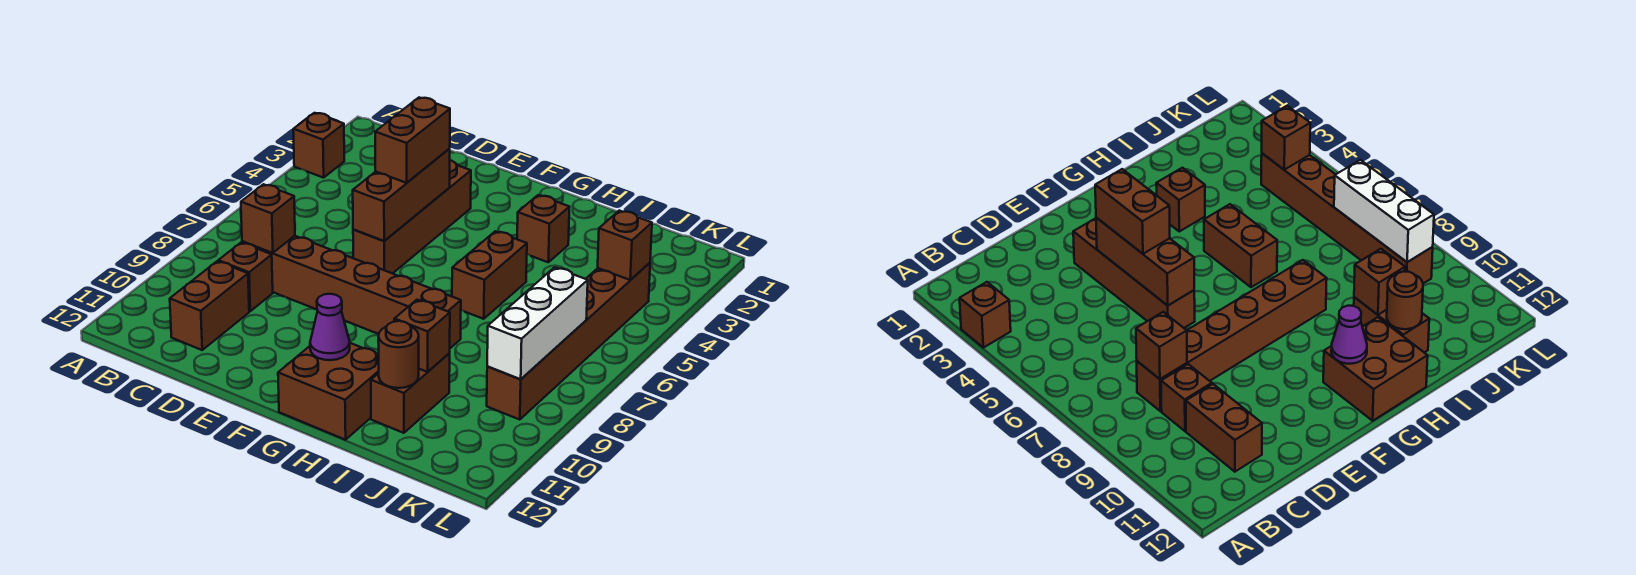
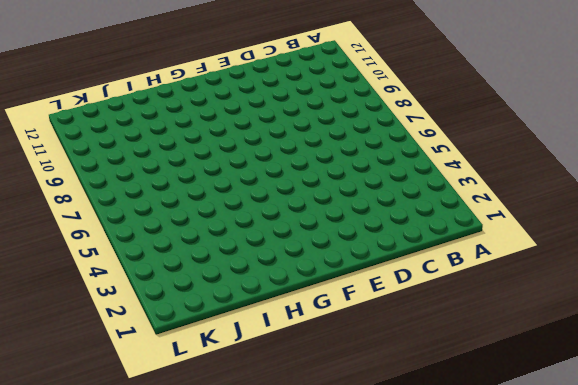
none -> brown 1x1 brick [293,113,344,178]
none -> brown 1x6 brick [242,236,461,348]
none -> brown 1x1 brick [218,243,273,311]

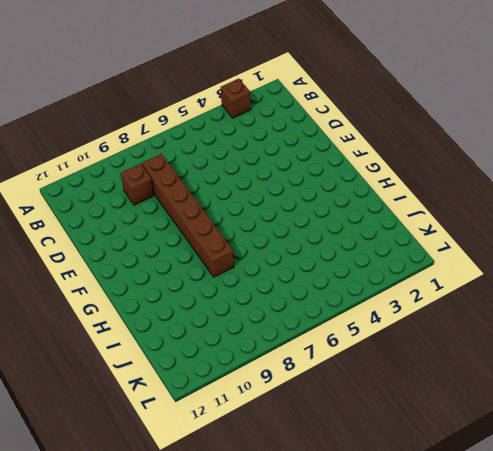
none -> brown 1x2 brick [170,261,249,350]
none -> brown 1x4 brick [353,161,471,274]
none -> brown 2x2 brick [278,343,379,440]

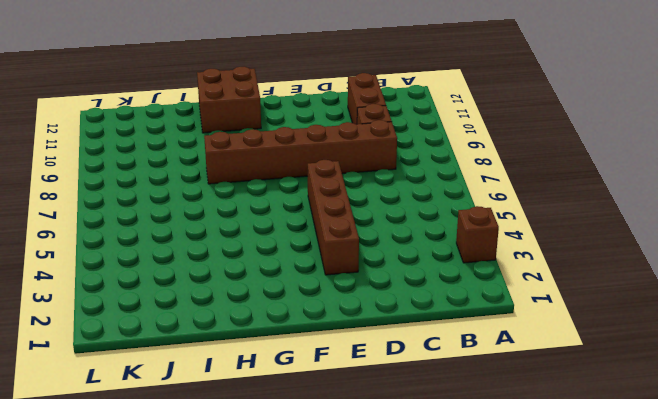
none -> brown 1x1 brick [517,195,569,262]
none -> brown 1x2 brick [452,231,527,319]
none -> brown 1x2 brick [371,353,450,433]

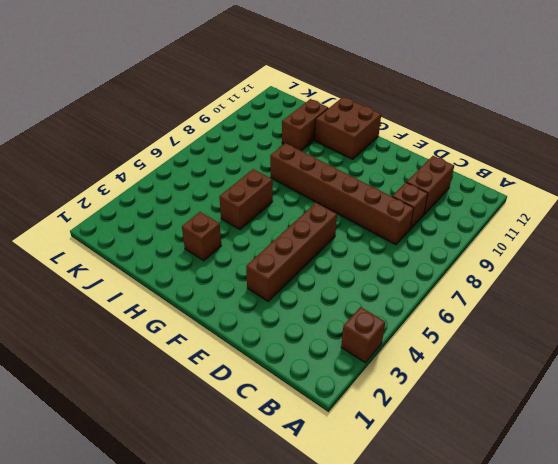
none -> brown 1x6 brick [487,263,650,420]
none -> brown 1x1 brick [241,184,295,253]
none -> brown 1x3 brick [353,149,450,241]

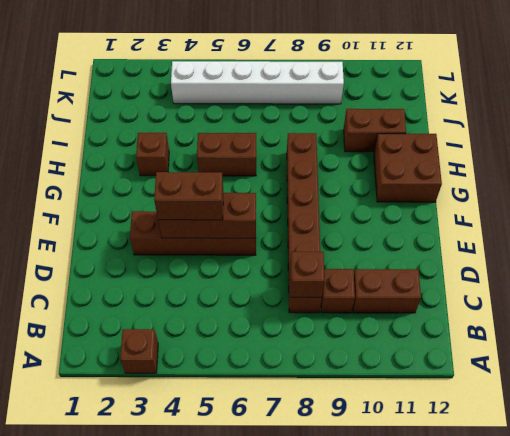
white 1x6 brick [171,61,344,104] -> brown 1x6 brick [487,263,650,420]
none -> purple 1x1 cone [310,294,350,360]
none -> brown 1x1 brick [394,300,450,372]
none -> brown 1x1 round brick [378,321,419,388]

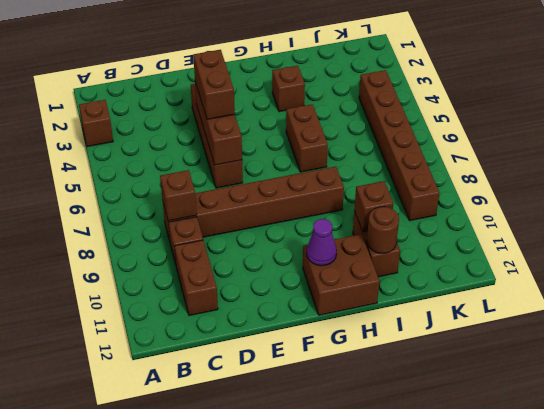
none -> brown 1x1 brick [598,211,652,280]
none -> white 1x3 brick [487,267,588,379]

